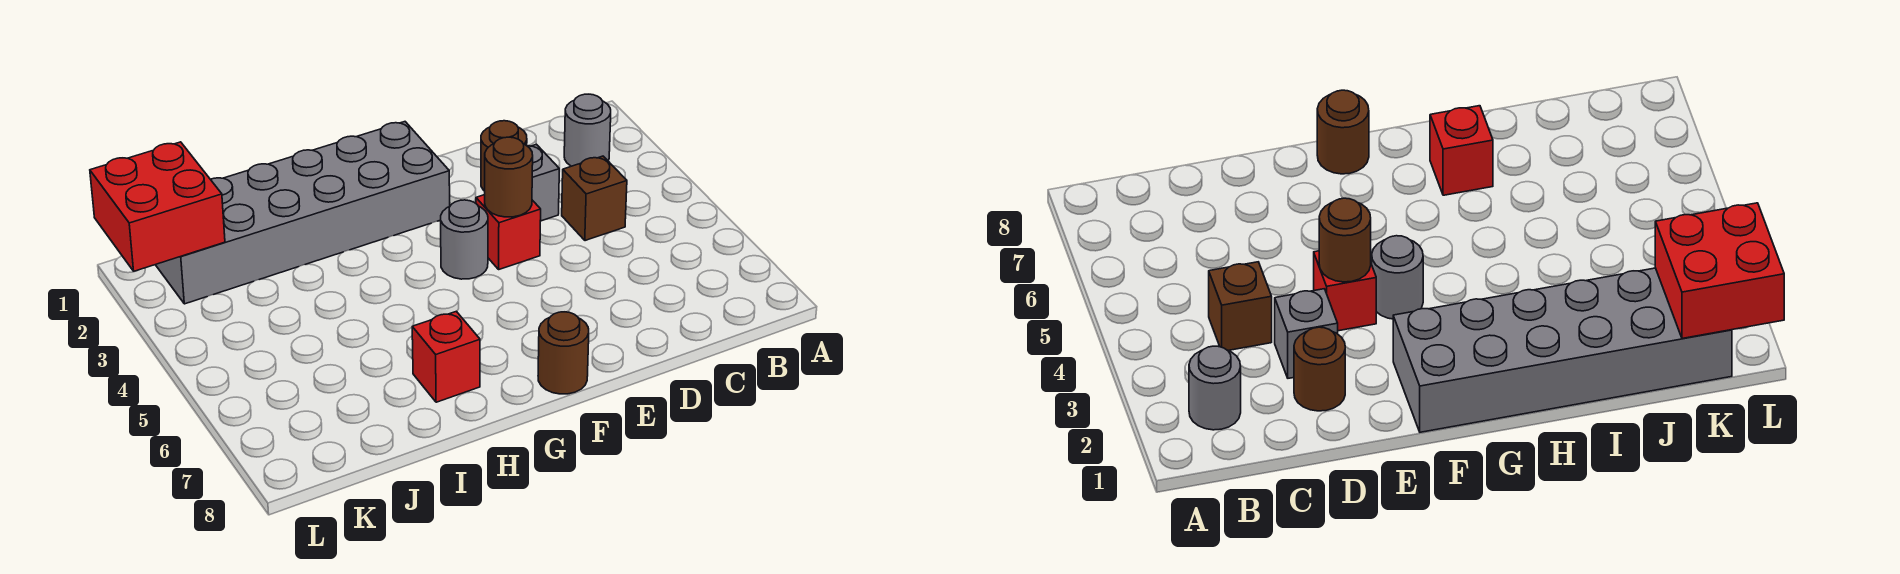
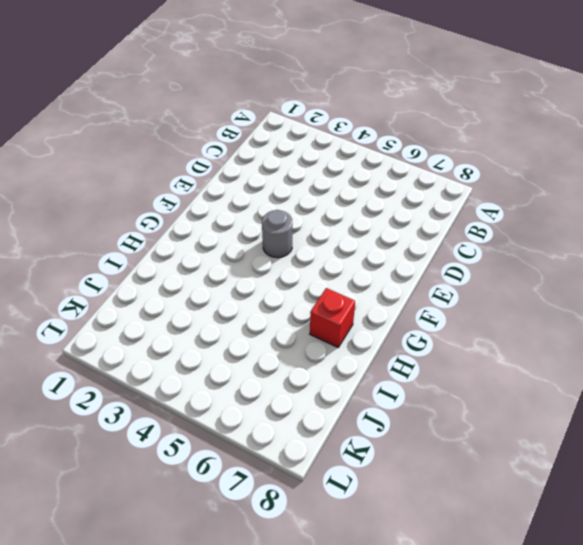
none -> grey 1x1 round brick [564,94,611,166]
none -> brown 1x1 brick [562,156,627,241]

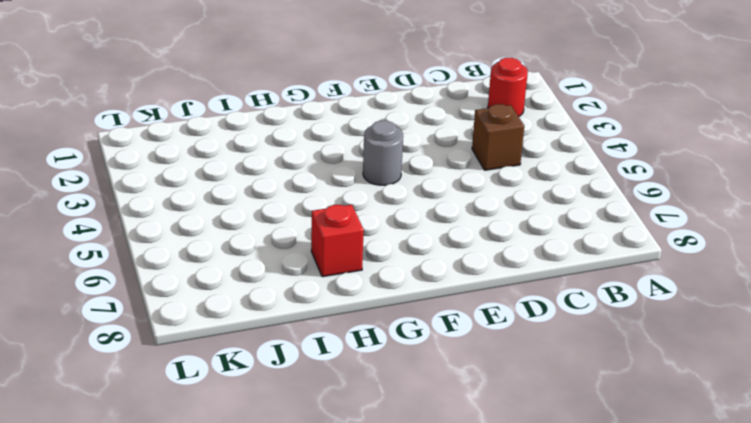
red 1x1 round brick [488,58,528,117] -> grey 1x1 round brick [564,94,611,166]
none -> brown 1x1 round brick [481,121,527,191]
none -> grey 1x1 brick [528,144,559,221]

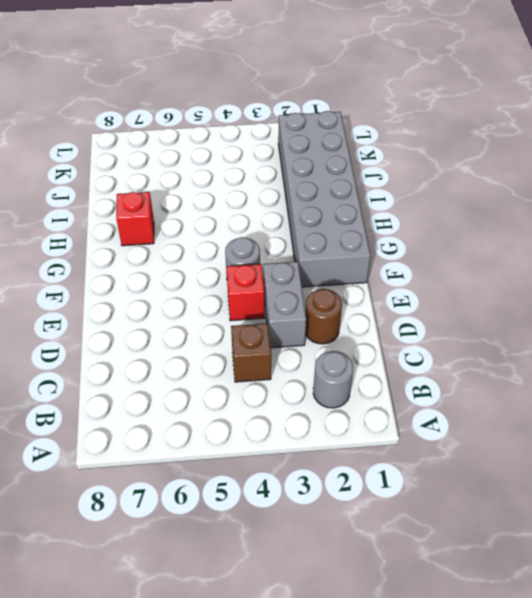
grey 1x2 brick [263,262,306,348] -> grey 1x1 brick [528,144,559,221]
none -> brown 1x1 round brick [538,312,589,394]
none -> brown 1x1 round brick [485,137,533,217]

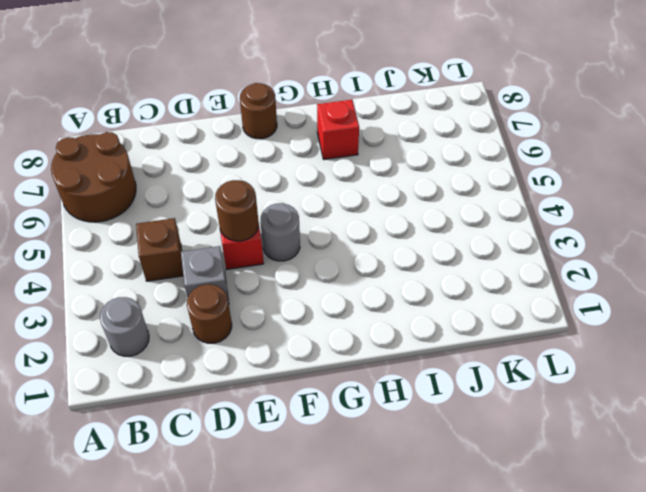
brown 2x2 round brick [51,132,136,222] -> none
none -> grey 2x6 brick [156,122,450,304]
none -> red 2x2 brick [90,142,225,271]

